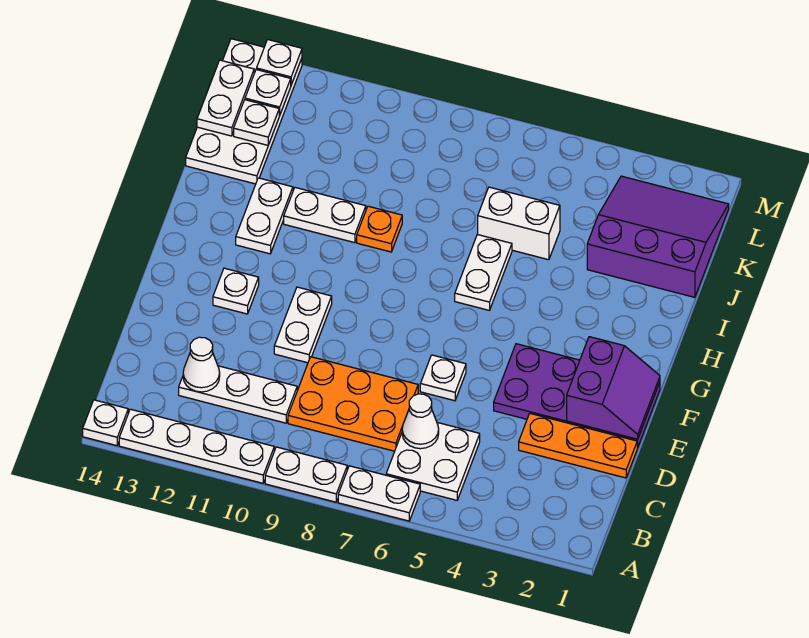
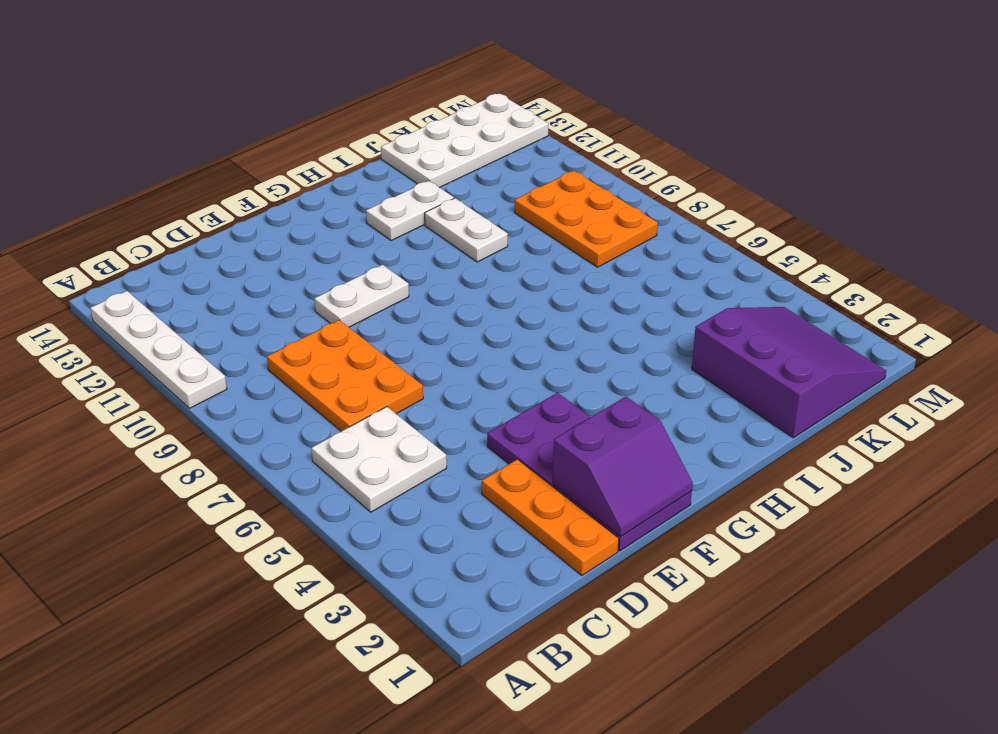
orange 2x3 plate [515,171,658,267] -> none
none -> white 1x2 plate [338,466,420,521]
none -> white 1x2 plate [265,447,347,502]
none -> white 1x1 plate [83,400,128,446]

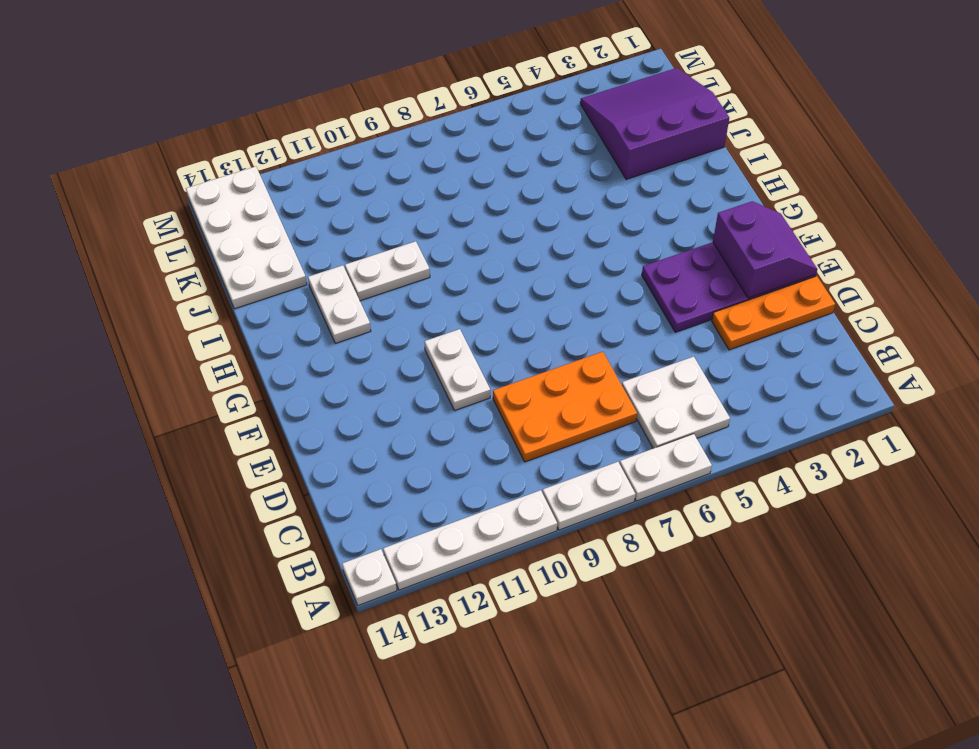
none -> white 1x3 plate [179,366,297,423]
none -> white 1x1 plate [420,355,466,401]
none -> white 1x1 plate [213,268,259,314]

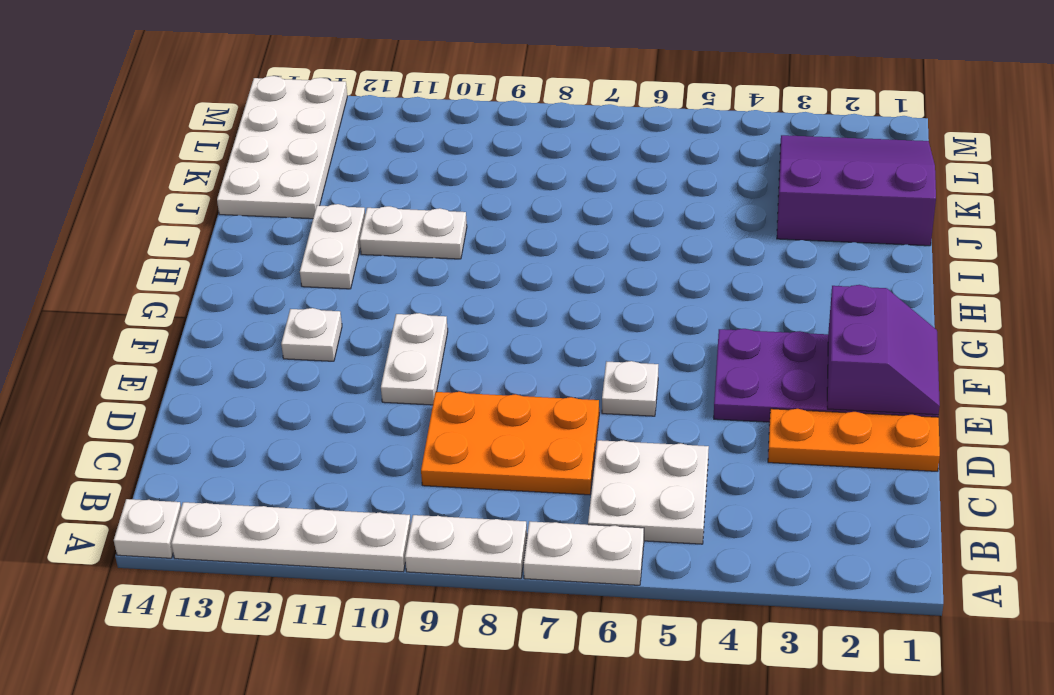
none -> white 1x3 plate [179,366,297,423]
none -> white 1x2 plate [455,234,512,310]
none -> orange 1x1 plate [357,206,402,252]

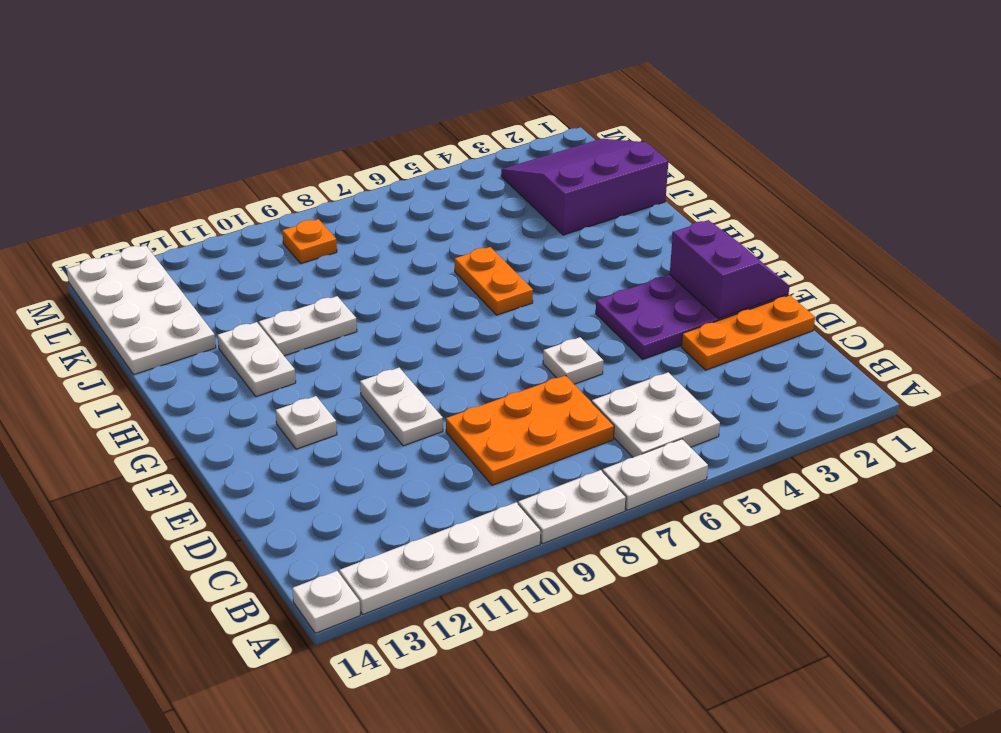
orange 1x2 plate [455,247,533,315] -> white 1x2 plate [455,234,512,310]
orange 1x1 plate [282,219,337,264] -> orange 1x1 plate moved to [357,206,402,252]
none -> white 1x3 plate [179,366,297,423]
none -> white 1x2 brick [478,187,560,260]
none -> white 1x1 cone [402,394,439,449]

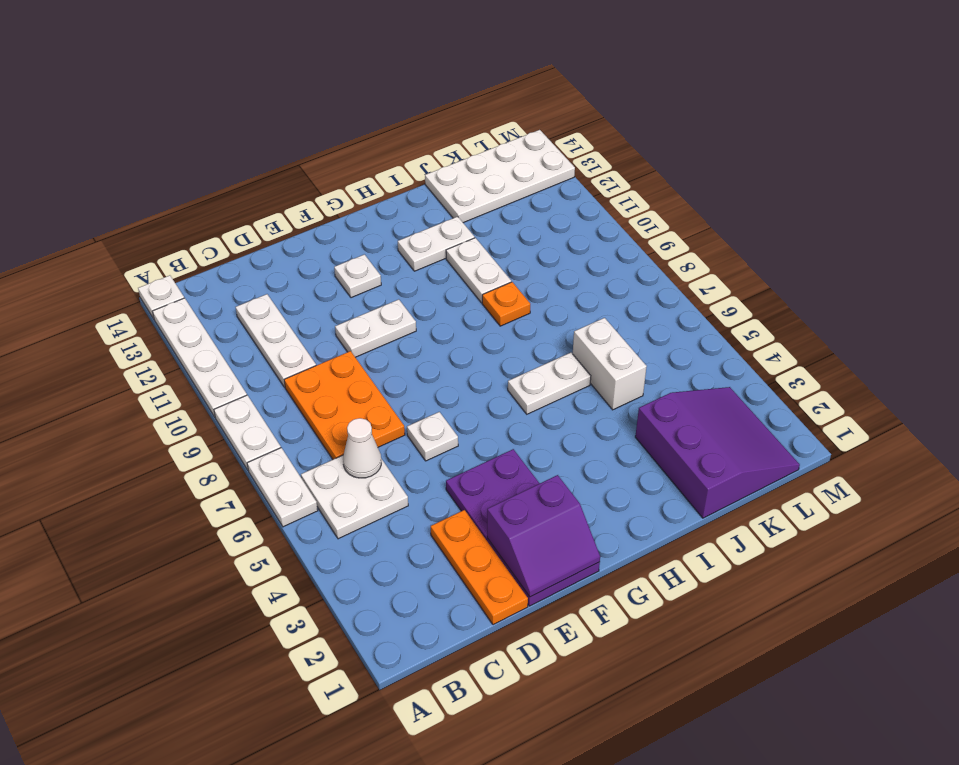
none -> white 1x1 cone [183,337,220,392]
none -> white 1x1 plate [234,100,279,145]
none -> white 1x2 plate [197,60,254,136]

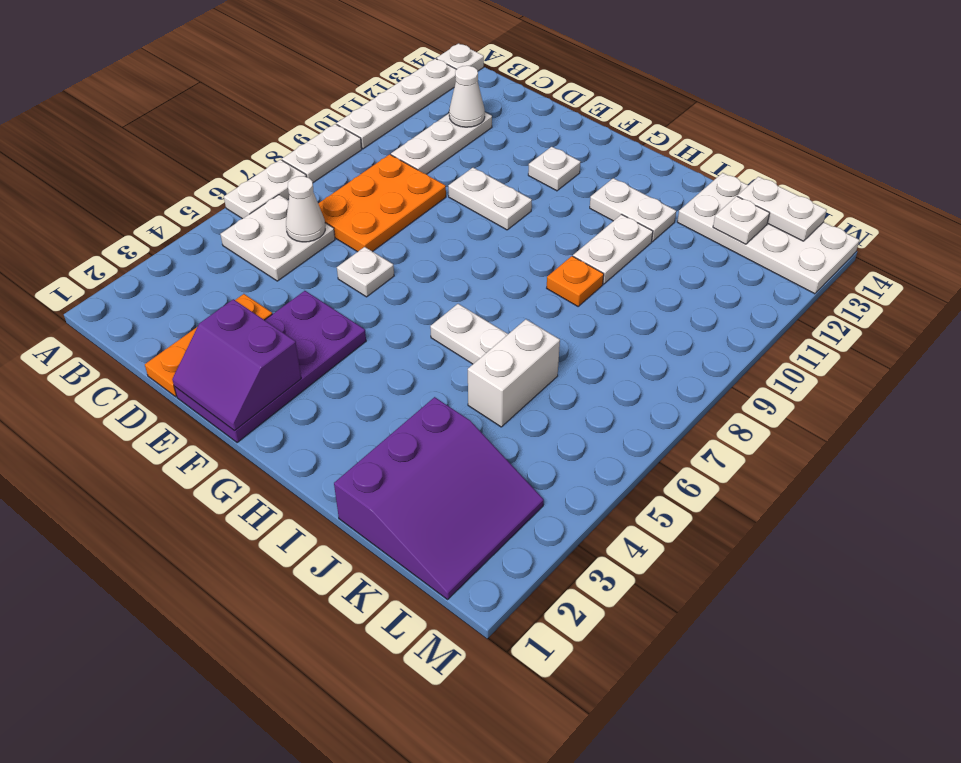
none -> white 1x1 plate [245,70,291,115]
none -> white 1x1 plate [256,40,302,84]

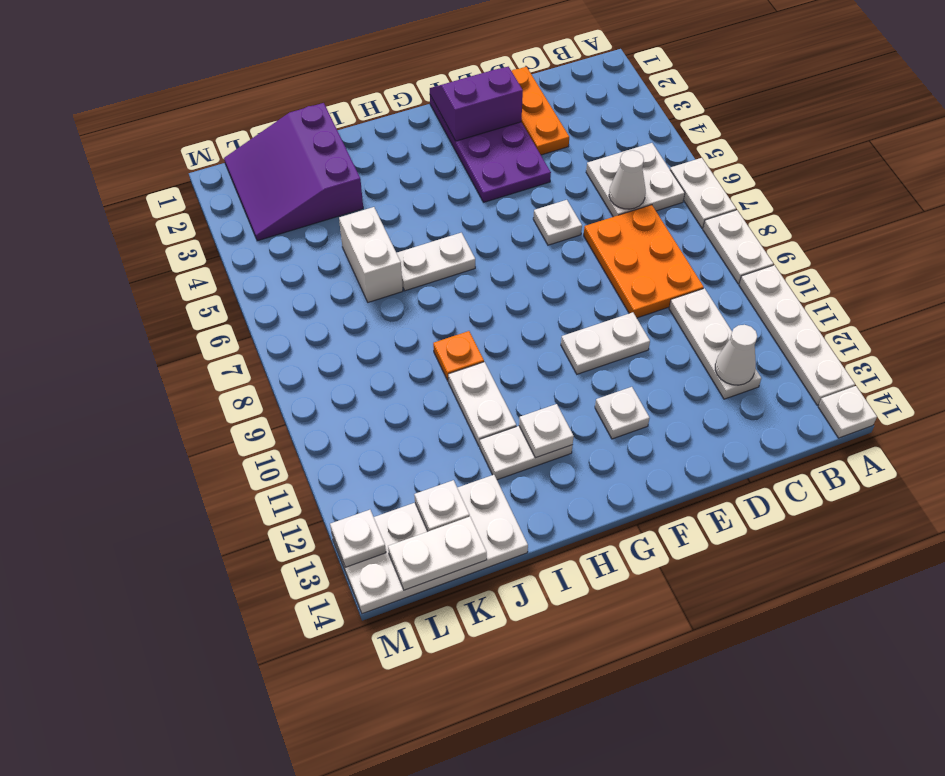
white 1x1 plate [519,404,574,458] -> white 1x1 plate moved to [245,70,291,115]

